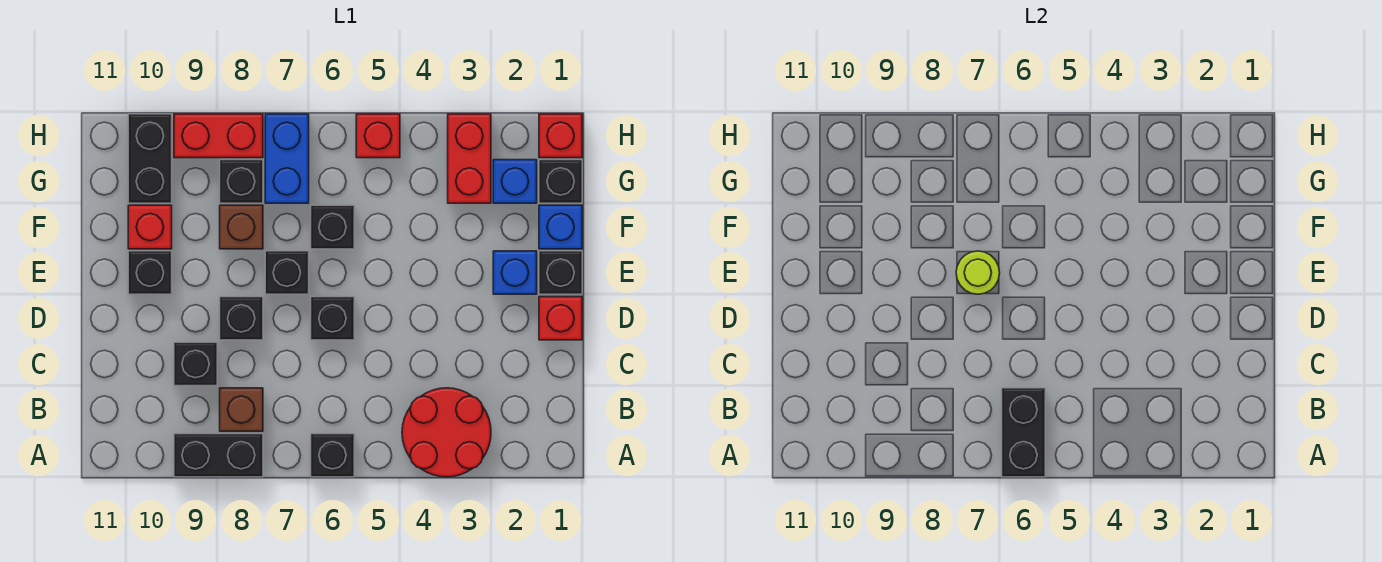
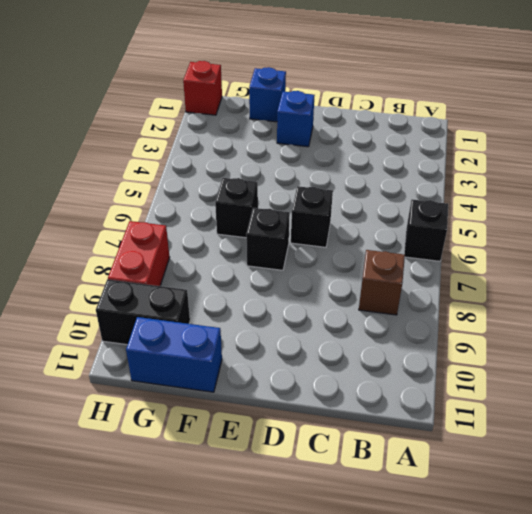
blue 1x2 brick [126,317,222,392] -> blue 1x2 brick moved to [265,114,309,203]
none -> red 2x2 round brick [402,388,491,477]
none -> black 1x2 brick [174,434,263,477]
none -> black 1x1 brick [174,342,217,386]

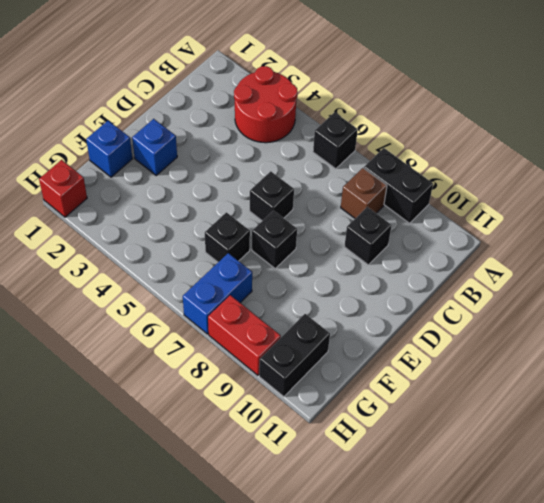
none -> red 1x1 brick [539,297,582,340]
none -> black 1x1 brick [220,297,263,340]
none -> black 1x1 brick [539,251,582,294]

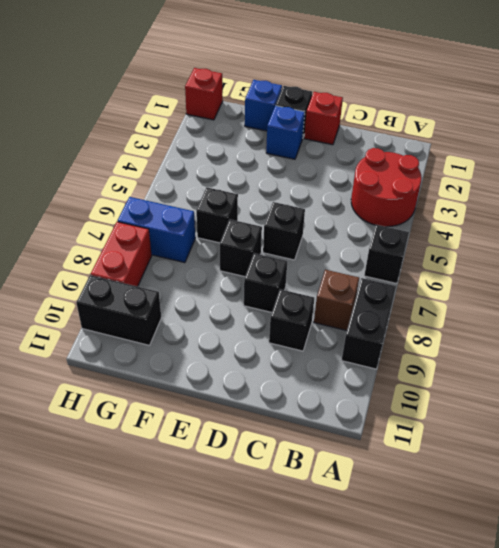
none -> black 1x1 brick [128,251,172,294]
none -> brown 1x1 brick [220,205,263,249]
none -> red 1x1 brick [128,205,172,249]

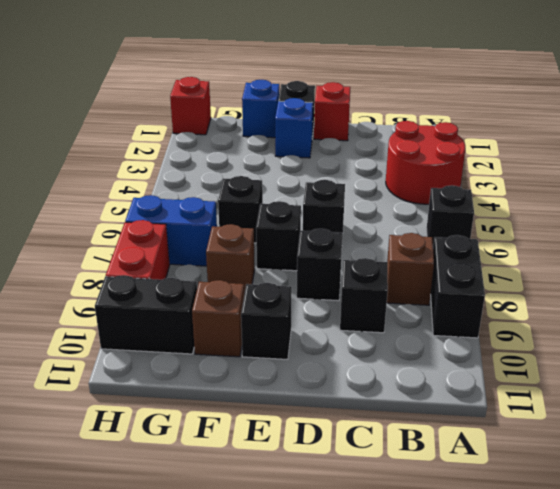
brown 1x1 brick [192,280,244,357] -> red 1x1 brick [128,205,172,249]
none -> black 1x1 brick [539,160,582,203]
none -> blue 1x1 brick [493,160,537,203]
none -> red 1x2 brick [448,114,491,203]

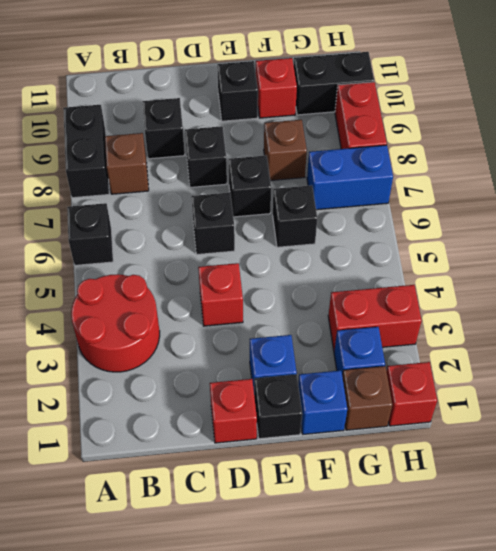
red 1x1 brick [198,263,243,326] -> red 1x1 brick moved to [356,114,400,158]
brown 1x1 brick [342,366,392,430] -> black 1x1 brick [539,160,582,203]
none -> black 1x1 brick [220,160,263,203]
none -> black 1x2 brick [1002,388,1045,477]
none -> lime 1x1 round brick [956,251,1000,294]

